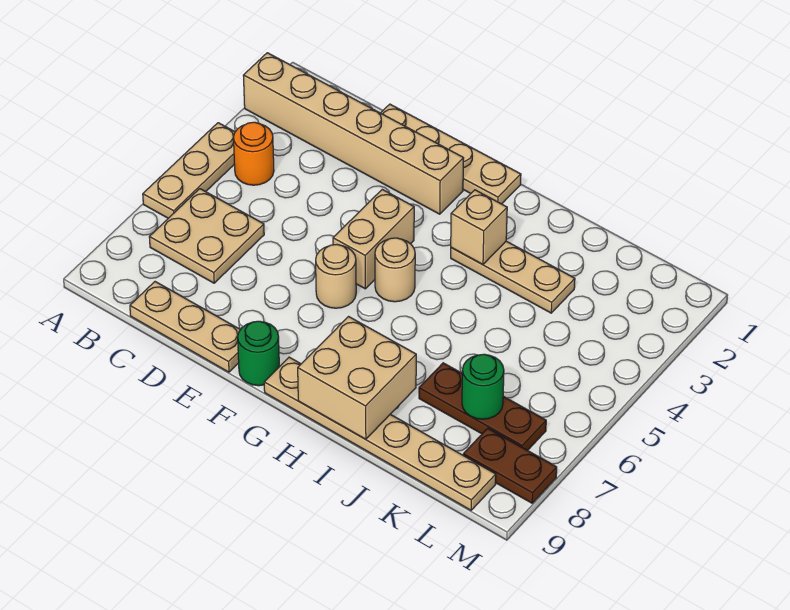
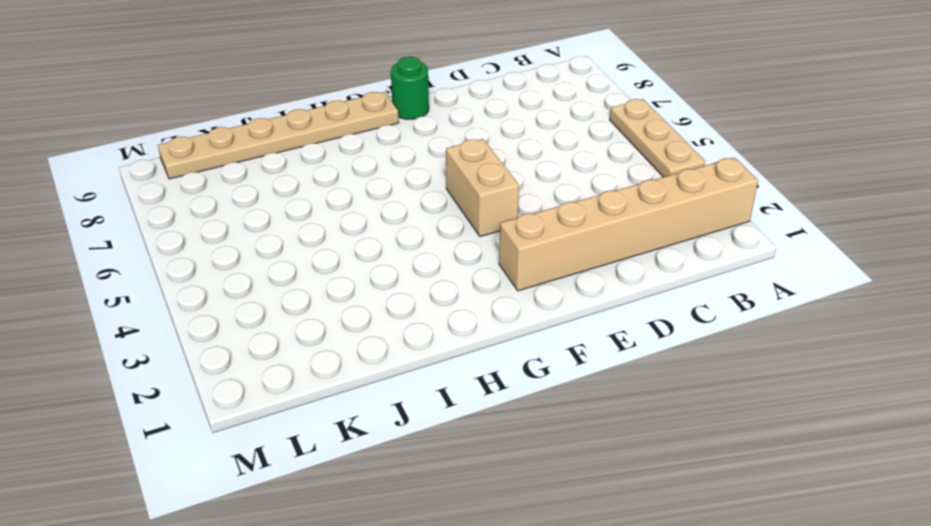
none -> orange 1x1 round brick [233,122,274,185]
none -> tan 2x2 plate [149,189,264,283]
none -> tan 1x3 plate [130,282,240,372]

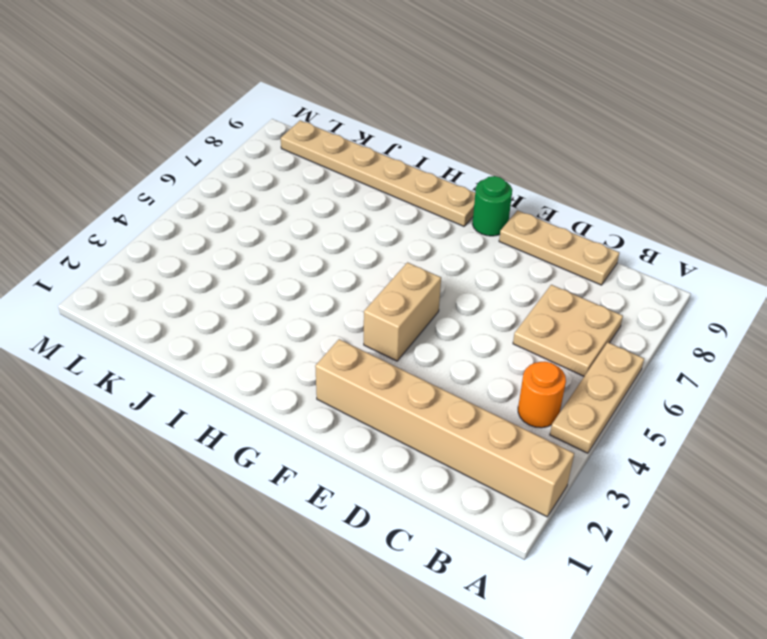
none -> tan 1x4 plate [381,104,521,204]
none -> tan 1x1 round brick [316,245,356,308]
none -> tan 1x1 round brick [375,238,415,302]

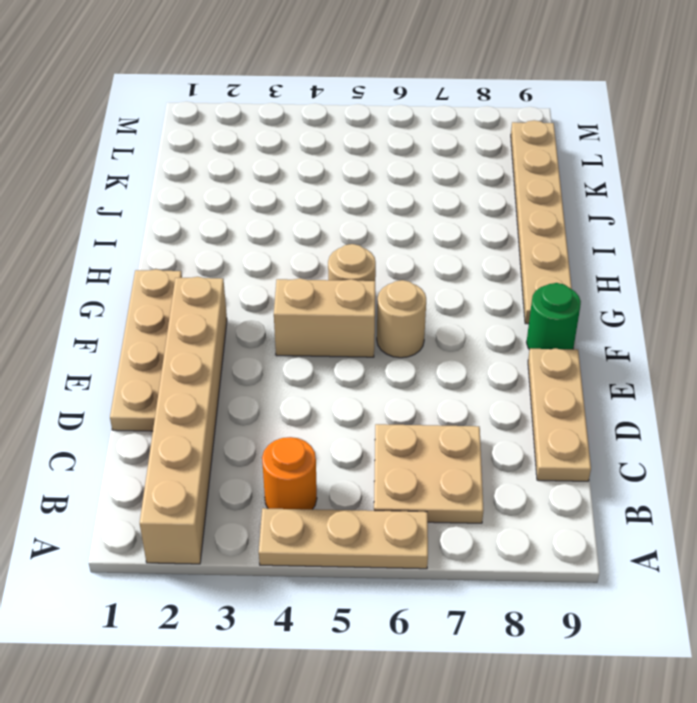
none -> tan 1x3 plate [451,241,575,313]
none -> brown 1x3 plate [419,363,546,451]
none -> brown 1x2 plate [463,428,557,503]

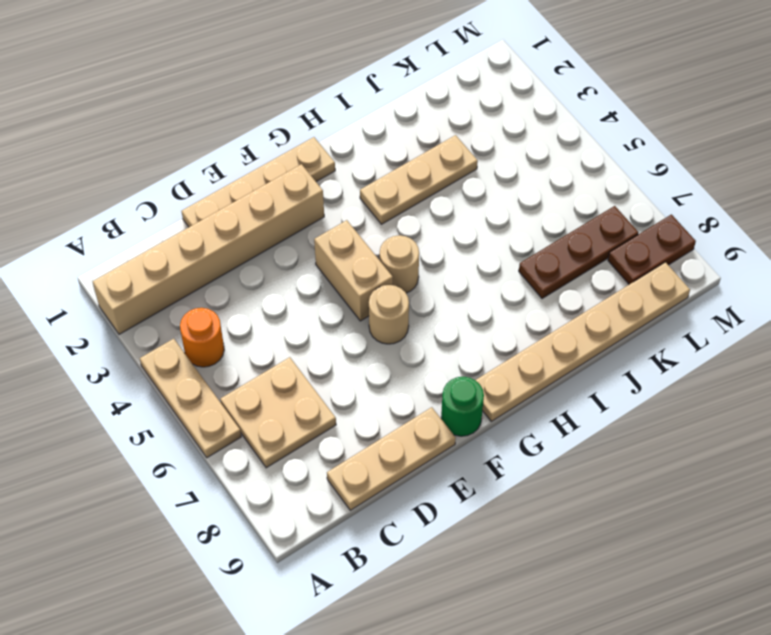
none -> tan 1x1 brick [451,190,507,265]
none -> tan 2x2 brick [298,317,416,439]
none -> green 1x1 round brick [462,354,504,419]

